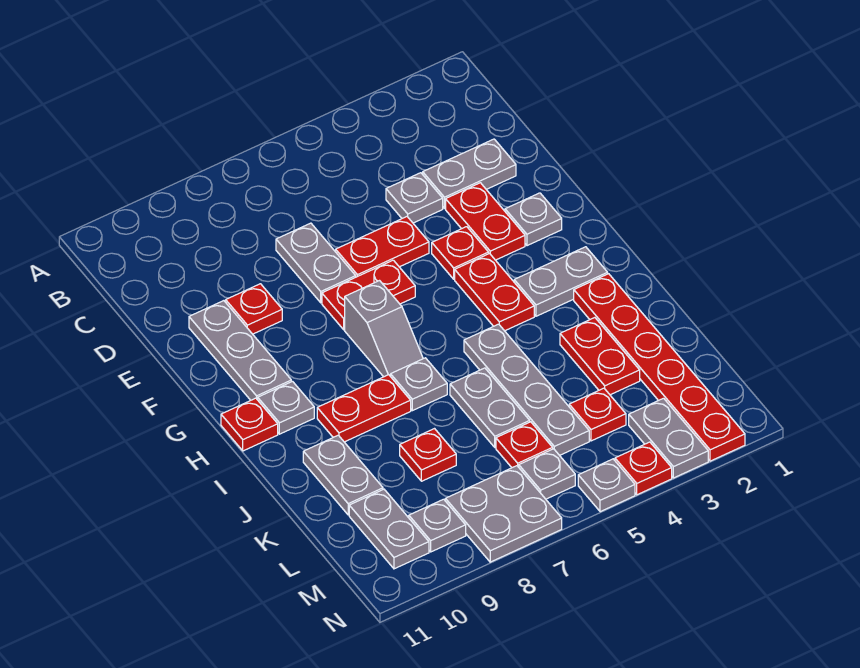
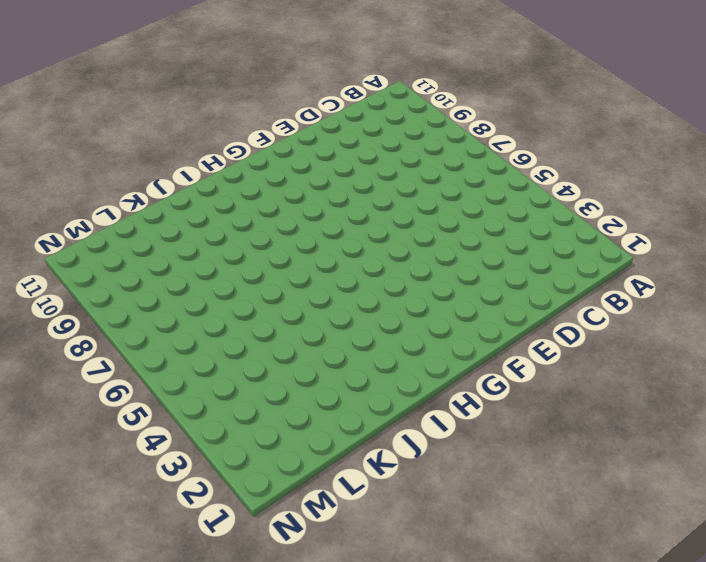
none -> grey 1x2 plate [423,139,516,209]
none -> grey 1x1 plate [386,173,443,223]
none -> grey 1x2 plate [276,223,356,303]
none -> red 1x2 plate [446,183,525,260]

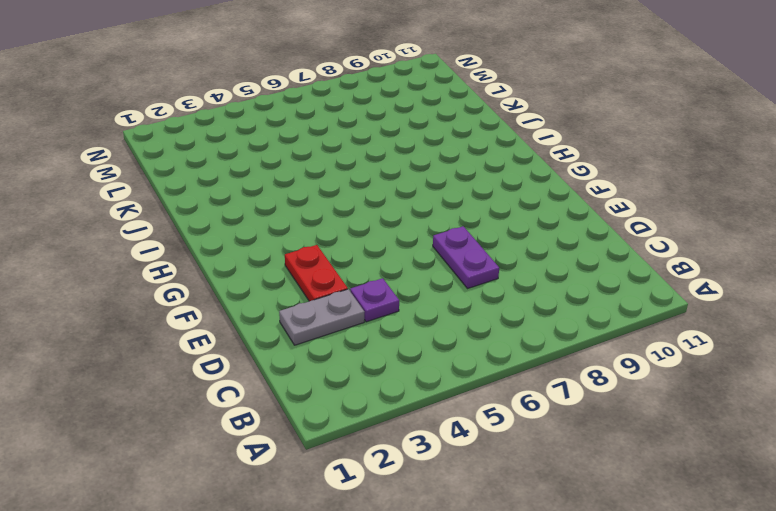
purple 1x1 plate [350,278,399,322] -> grey 1x1 plate [386,173,443,223]
purple 1x2 plate [433,226,499,288] -> grey 1x2 plate [276,223,356,303]
none -> red 1x2 plate [336,217,429,277]
none -> red 1x1 plate [226,284,282,334]
none -> grey 1x3 plate [189,301,291,400]
none -> grey 1x1 plate [505,193,562,246]

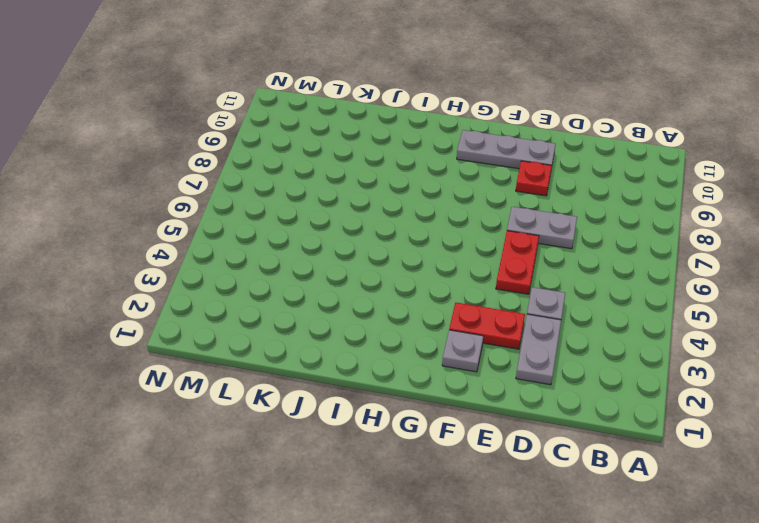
none -> red 1x1 plate [432,227,489,279]
none -> red 1x2 plate [322,260,415,330]
none -> red 1x2 plate [455,254,534,331]
none -> grey 1x2 slope [345,281,423,377]

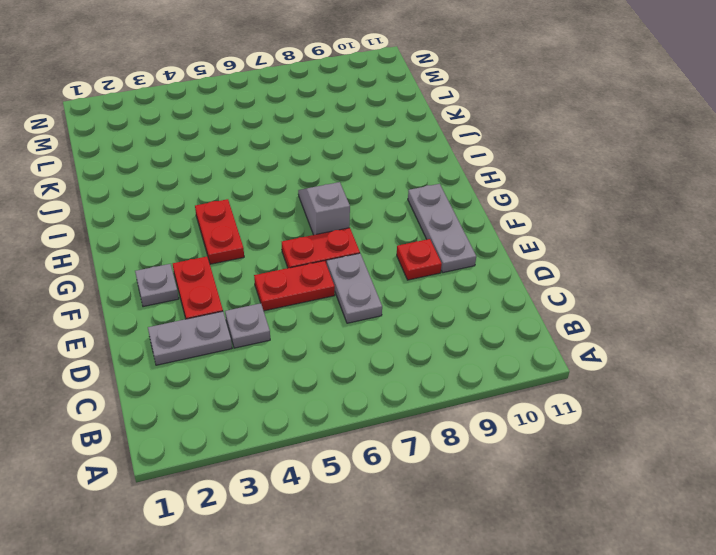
none -> red 1x1 plate [432,227,489,279]
none -> grey 1x2 plate [514,247,608,316]
none -> grey 1x1 plate [258,381,314,434]
none -> red 1x1 plate [221,398,278,451]

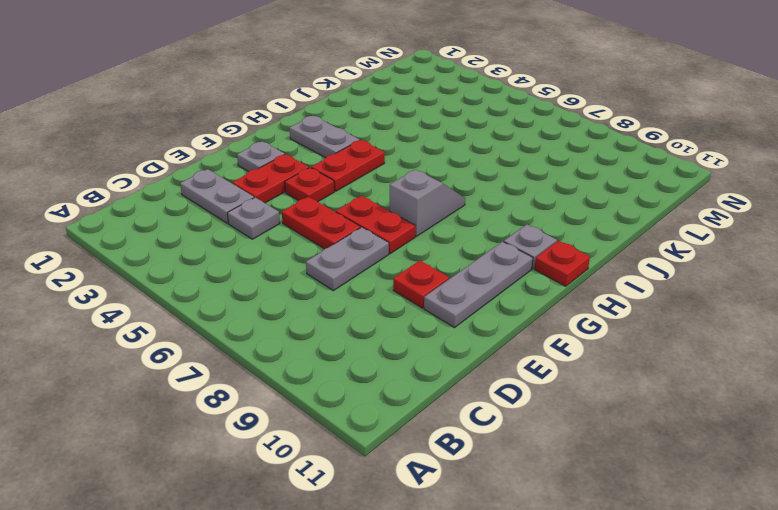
none -> red 1x6 plate [574,274,745,461]
none -> grey 1x4 plate [464,324,589,455]
none -> grey 1x1 plate [391,358,447,411]
none -> red 1x2 plate [317,375,411,442]

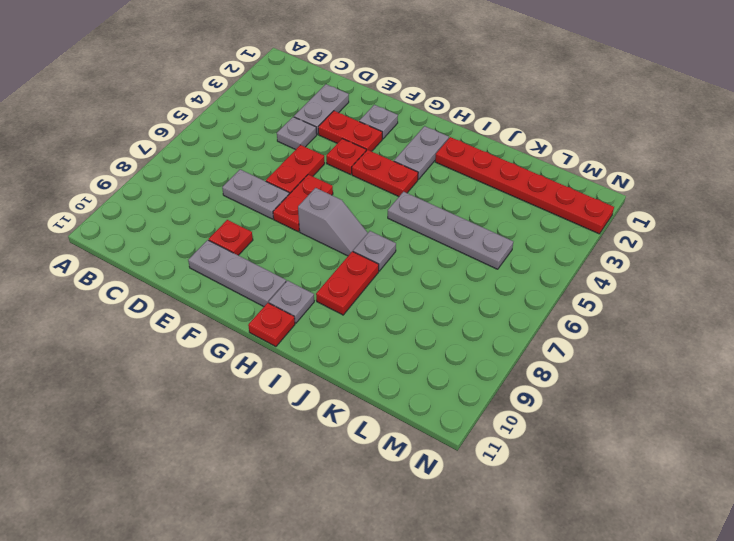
none -> red 1x2 plate [560,318,640,395]
none -> grey 1x2 plate [450,368,530,448]
none -> grey 1x2 plate [303,435,383,515]
none -> red 1x1 plate [400,429,456,481]

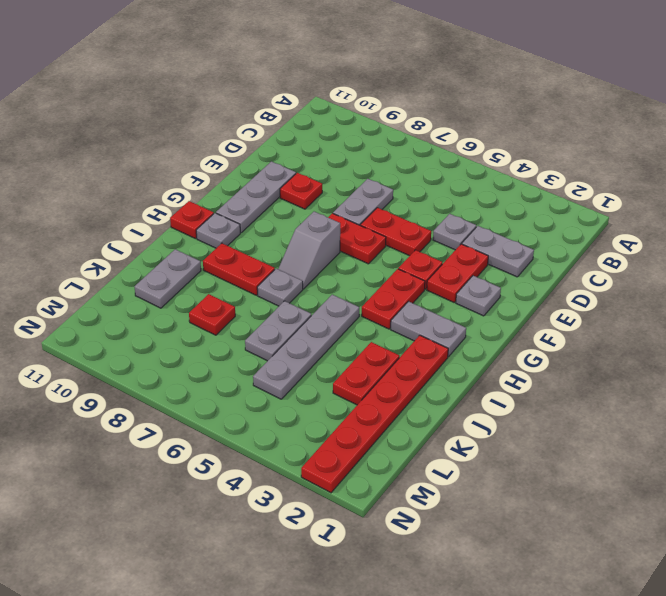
none -> red 1x1 plate [569,388,626,441]
none -> red 1x1 plate [496,422,553,468]
none -> grey 1x2 plate [349,489,429,569]
none -> grey 1x2 plate [629,398,708,478]

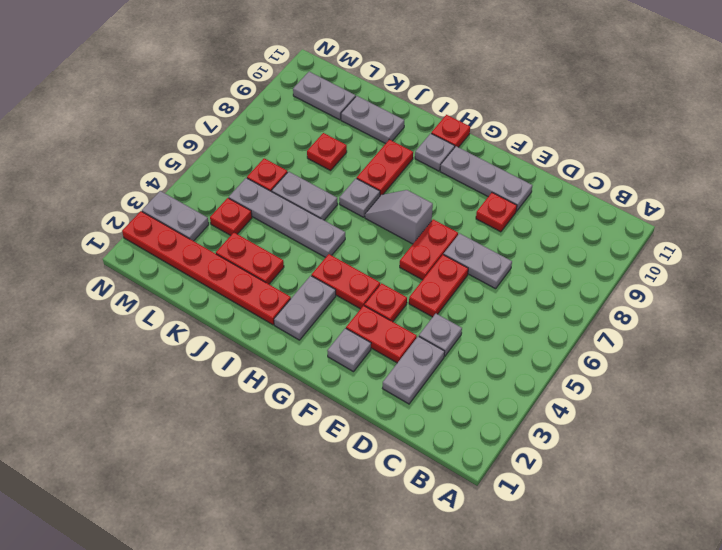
none -> grey 1x1 plate [519,449,575,499]
none -> grey 2x2 plate [445,466,562,562]
none -> grey 1x1 plate [409,499,466,552]
none -> red 1x1 plate [615,442,672,495]

